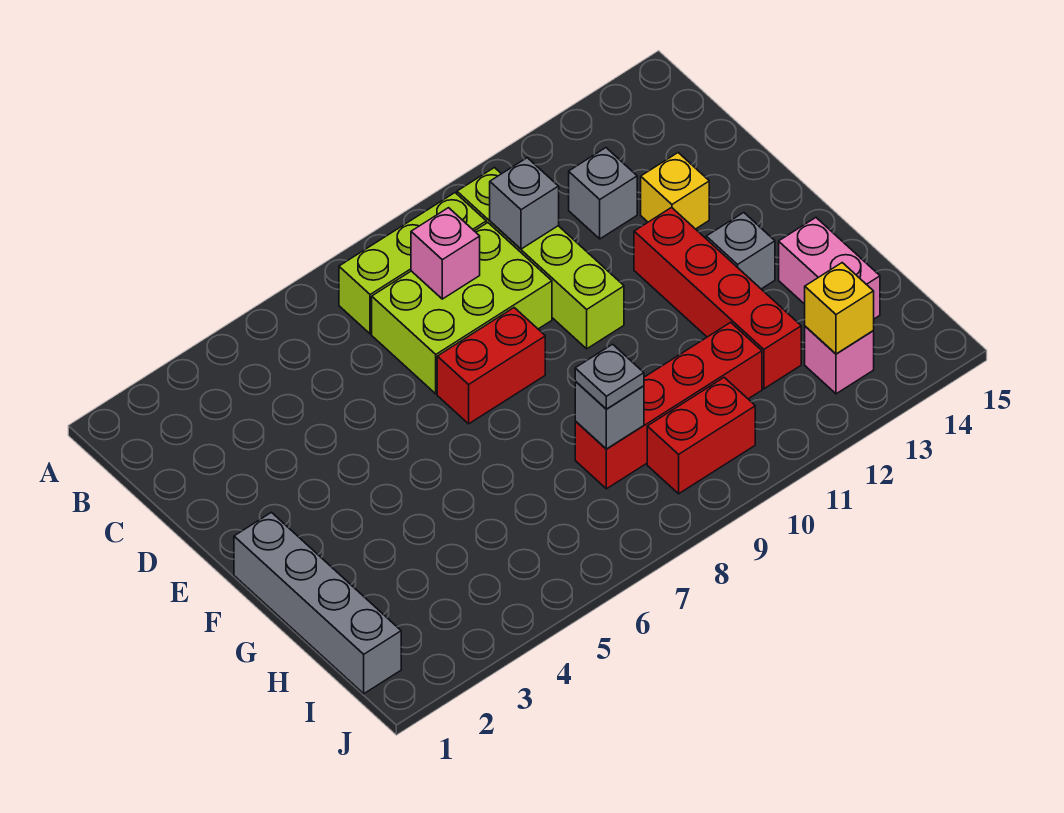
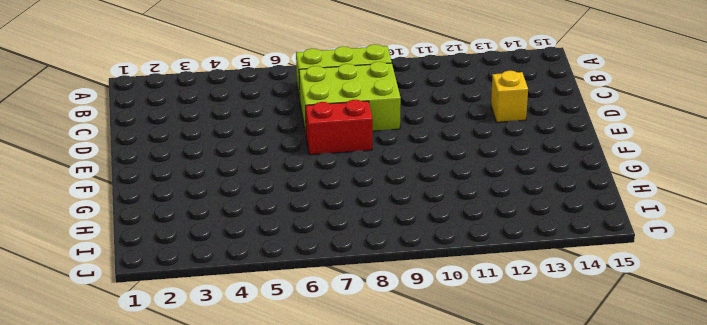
none -> lime 1x4 brick [457,168,624,349]
none -> grey 1x1 brick [569,148,637,239]
none -> red 1x4 brick [634,208,801,389]

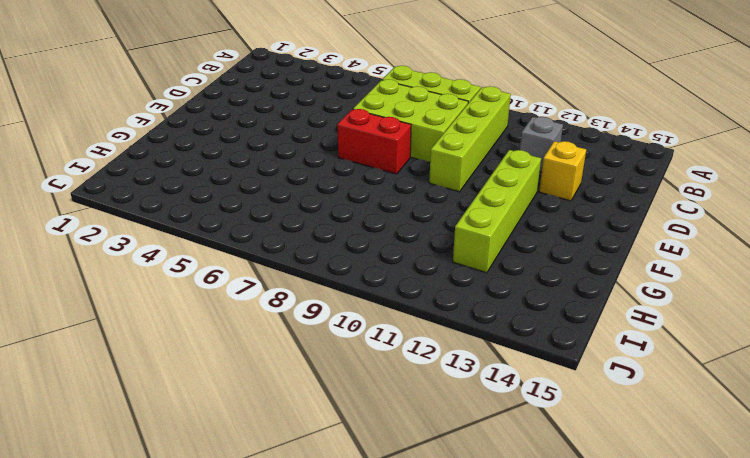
lime 1x4 brick [453,150,541,273] -> red 1x4 brick [634,208,801,389]
none -> grey 1x4 brick [234,512,401,694]
none -> grey 1x1 brick [706,213,775,289]
none -> pink 1x2 brick [779,218,880,319]

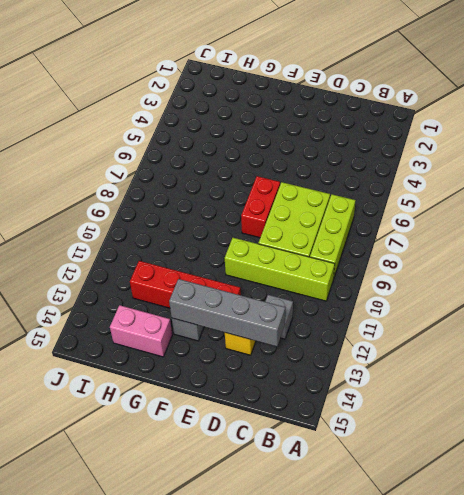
grey 1x4 brick [169,279,285,347] -> grey 1x4 brick moved to [234,512,401,694]
none -> red 1x4 brick [575,322,762,489]
none -> red 1x2 brick [647,378,755,494]
none -> pink 1x1 brick [805,326,874,394]

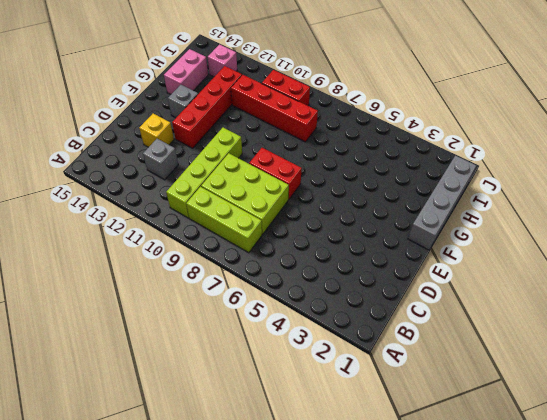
none -> pink 1x1 brick [411,208,480,299]
none -> grey 1x1 brick [490,158,559,249]
none -> grey 1x1 brick [575,381,644,449]

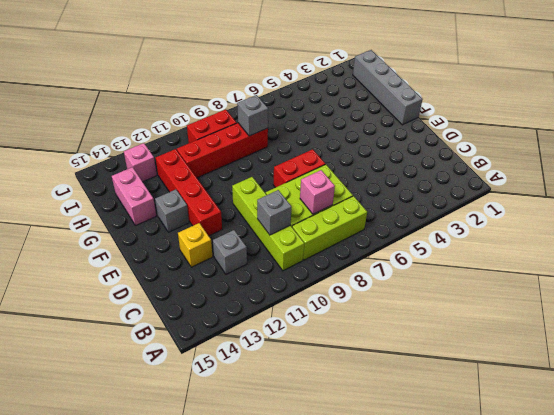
none -> yellow 1x1 brick [805,263,874,354]
none -> grey 1x1 plate [575,344,644,409]

